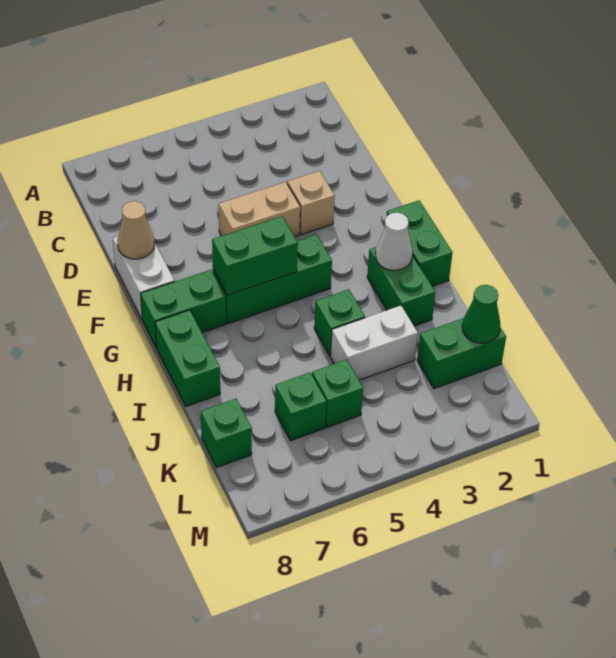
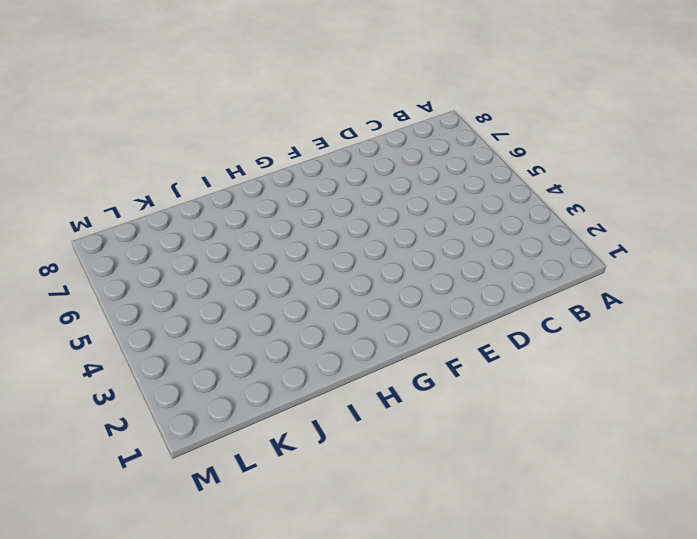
none -> tan 1x1 brick [287,171,335,235]
none -> tan 1x2 brick [219,182,300,237]
none -> white 1x2 brick [113,236,175,320]

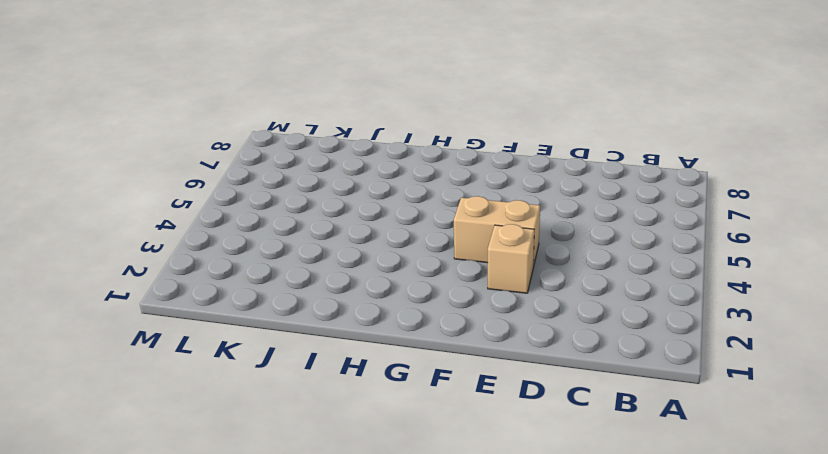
tan 1x2 brick [454,196,540,267] -> tan 1x2 brick turned to [219,182,300,237]
none -> white 1x2 brick [113,236,175,320]
none -> green 1x2 brick [387,200,452,286]
none -> green 1x3 brick [213,234,332,324]

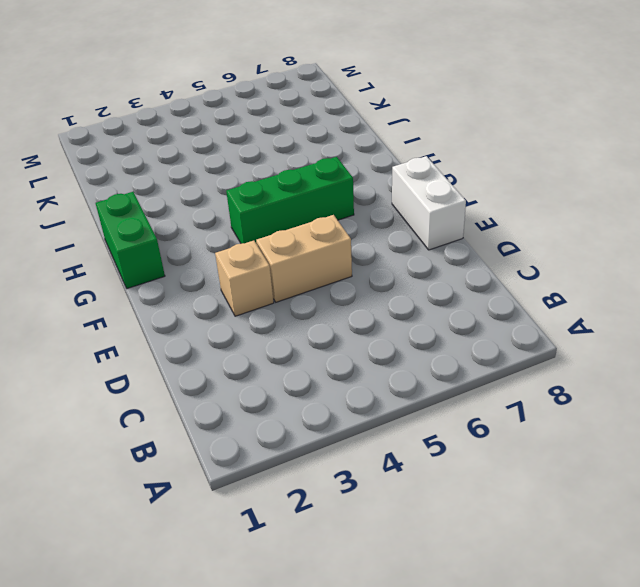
none -> green 1x2 brick [141,270,226,348]
none -> green 1x2 brick [367,247,435,326]
none -> green 1x2 brick [155,310,220,406]

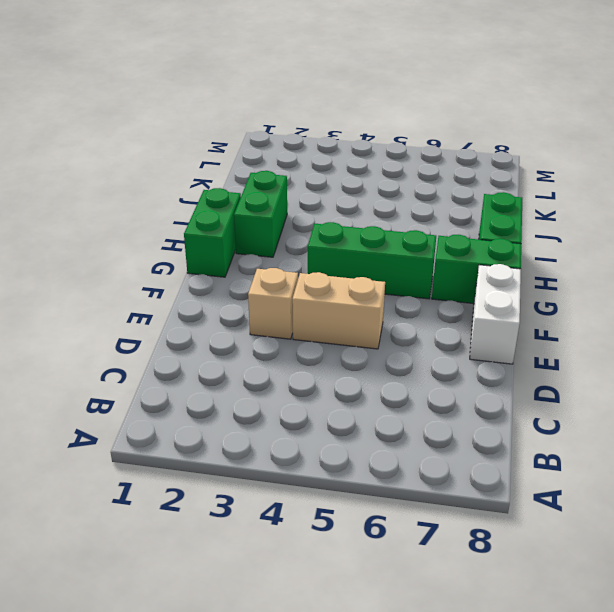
none -> green 1x1 brick [314,290,365,356]
none -> white 1x2 brick [330,306,418,380]
none -> green 1x2 brick [417,318,506,389]

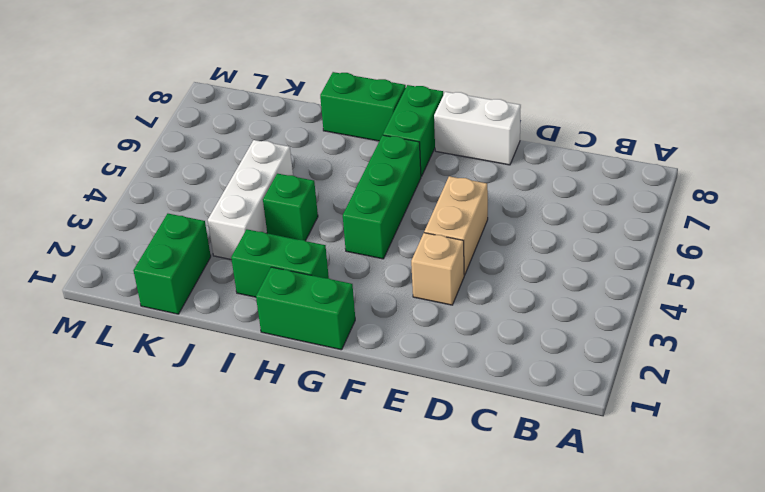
white 1x3 brick [208,140,293,259] -> white 1x2 brick [330,306,418,380]
none -> green 1x1 brick [312,360,363,427]
none -> green 1x1 brick [275,373,326,441]
none -> green 1x1 brick [201,399,252,468]

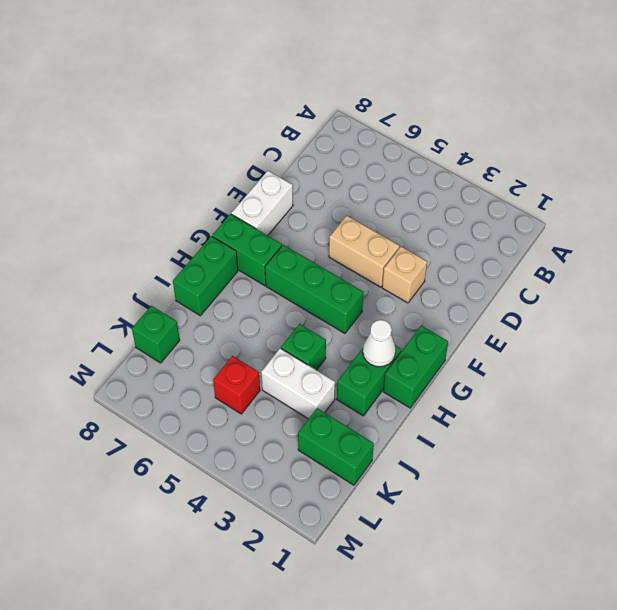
red 1x1 brick [213,356,260,414] -> green 1x1 brick [312,360,363,427]
none -> green 1x1 brick [275,373,326,441]
none -> tan 1x1 cone [117,201,154,259]
none -> green 1x2 brick [212,216,298,295]

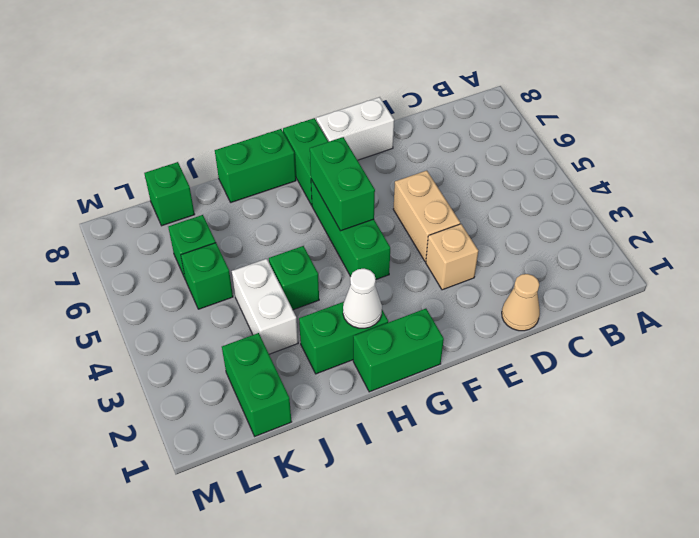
tan 1x1 cone [502,274,540,331] -> tan 1x1 cone moved to [117,201,154,259]
none -> green 1x1 cone [462,285,500,343]

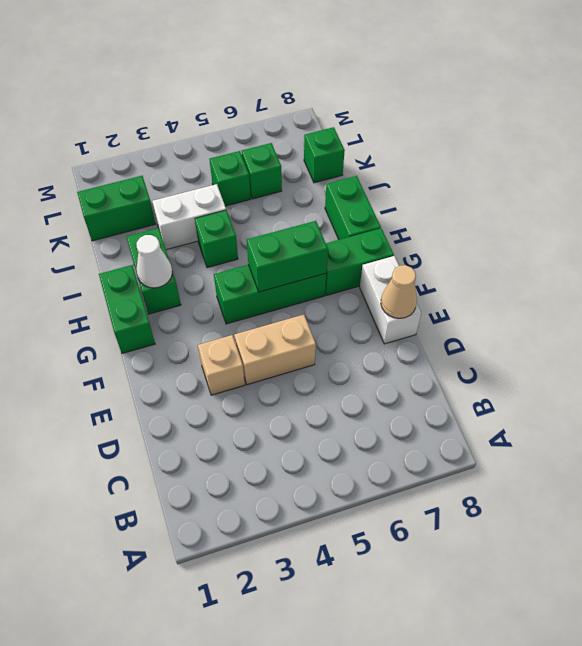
none -> green 1x1 cone [462,285,500,343]

